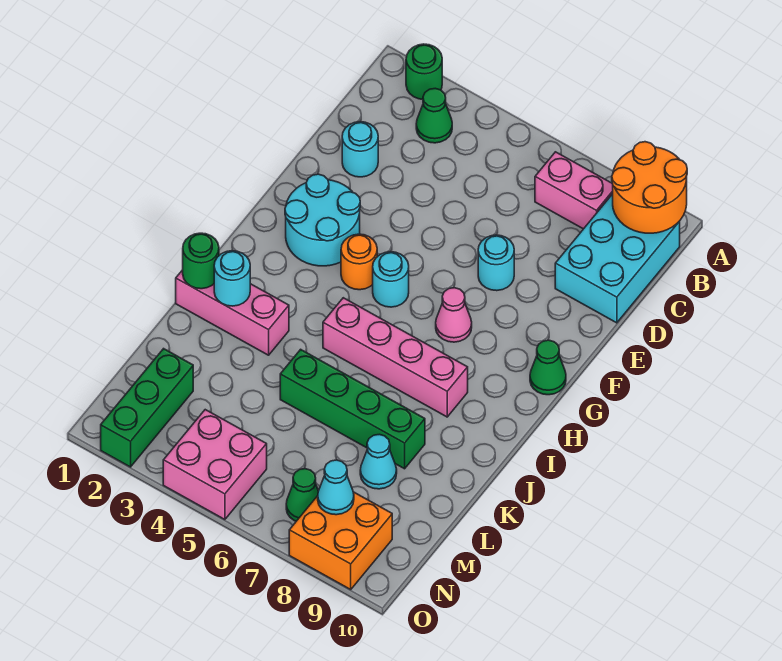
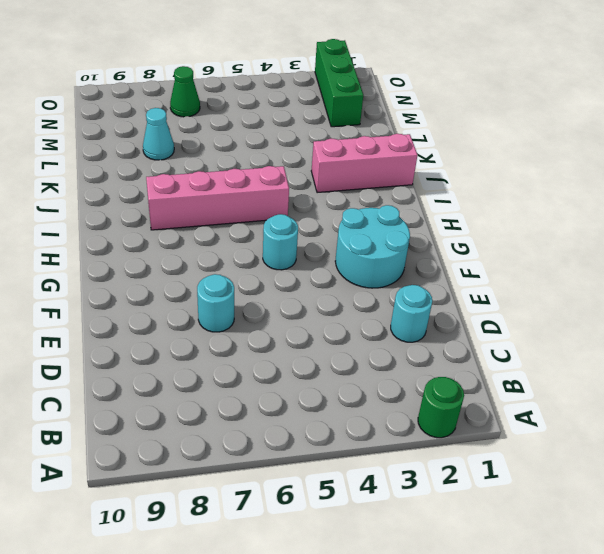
none -> green 1x1 cone [416,88,452,143]
none -> pink 1x2 brick [535,152,613,229]
none -> cyan 2x3 brick [555,194,680,323]

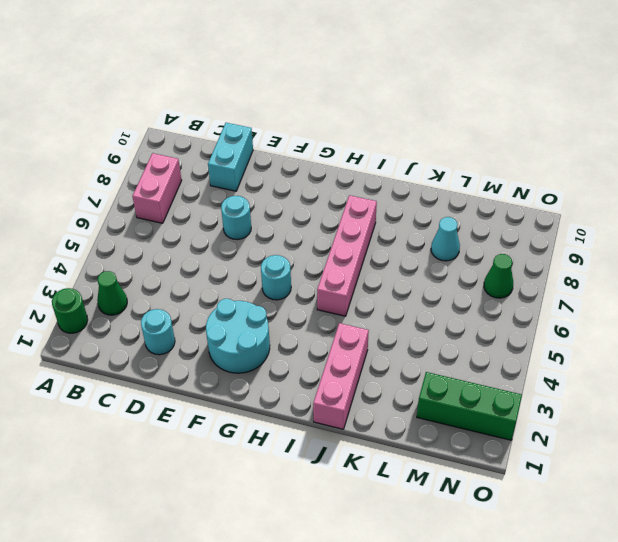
cyan 1x2 brick [208,123,253,191] -> cyan 2x3 brick [555,194,680,323]
none -> orange 1x1 round brick [341,234,377,290]
none -> pink 1x1 cone [436,288,472,342]
none -> green 1x1 cone [530,340,566,395]

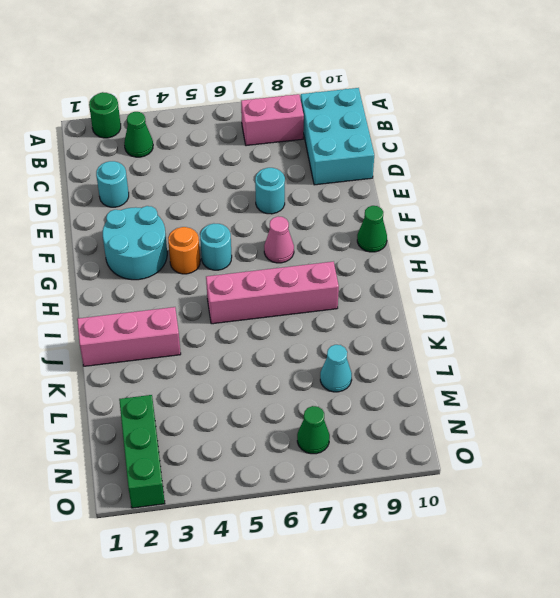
none -> green 1x4 brick [280,349,425,469]
none -> pink 2x2 brick [163,410,267,520]
none -> orange 2x2 brick [289,492,392,589]

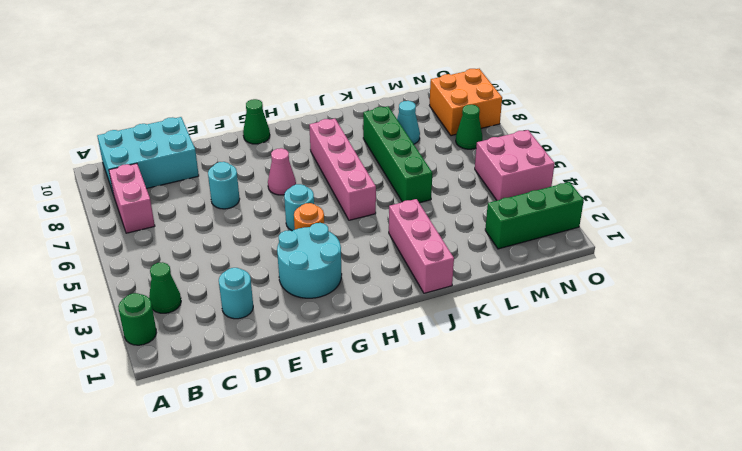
none -> orange 2x2 round brick [612,142,687,233]
none -> green 1x1 round brick [183,233,219,289]
none -> cyan 1x1 round brick [214,251,250,306]

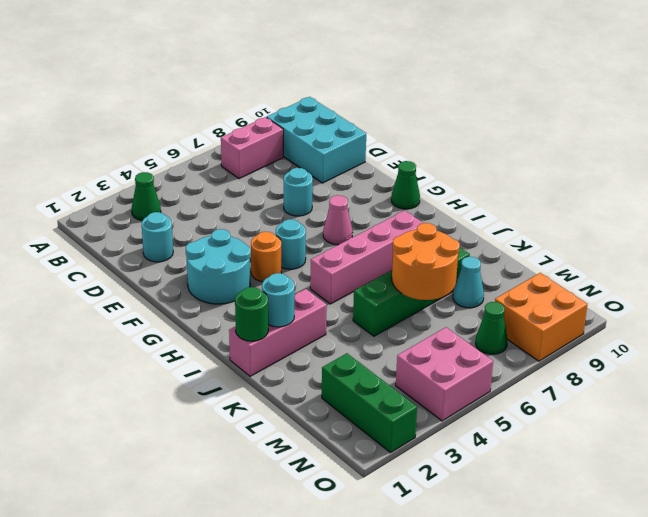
orange 2x2 round brick [392,223,460,300] -> orange 2x2 round brick moved to [612,142,687,233]
none -> green 1x1 round brick [406,44,442,99]
none -> cyan 1x1 cone [318,460,354,515]

